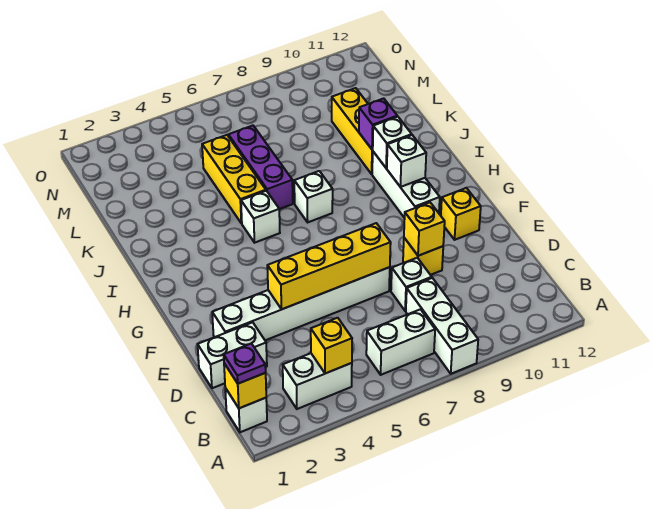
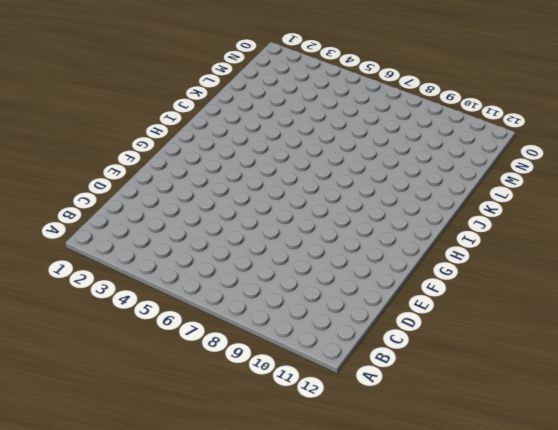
none -> white 1x3 brick [406,278,478,374]
none -> white 1x1 brick [225,388,267,432]
none -> white 1x2 brick [283,353,352,409]

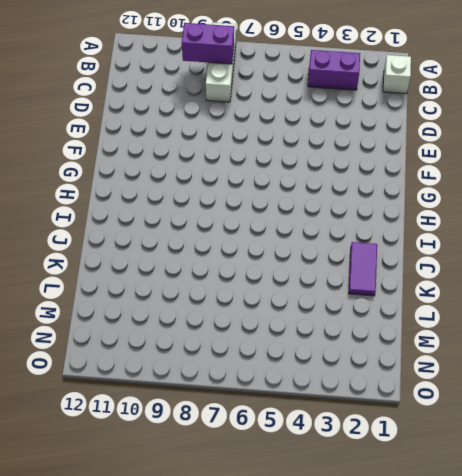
purple 1x2 brick [308,50,360,90] -> white 1x2 brick [283,353,352,409]
purple 1x2 brick [182,23,234,64] -> none
purple 1x2 tile [349,242,377,296] -> none
none -> white 1x2 brick [366,309,435,375]
none -> white 1x2 brick [198,322,267,388]
none -> white 1x1 brick [391,258,432,311]

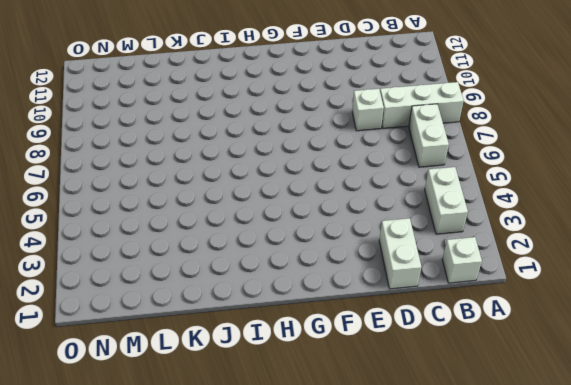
none -> white 1x6 brick [212,267,390,340]
none -> yellow 1x1 brick [403,238,443,275]
none -> yellow 1x1 brick [441,188,481,240]

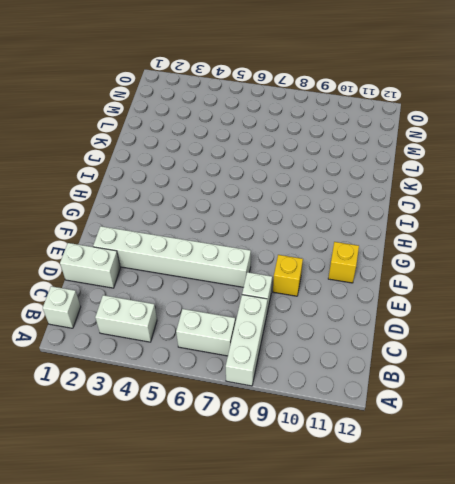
none -> white 1x3 brick [372,152,440,218]
none -> white 1x1 brick [241,191,280,243]
none -> white 1x1 brick [294,171,333,222]

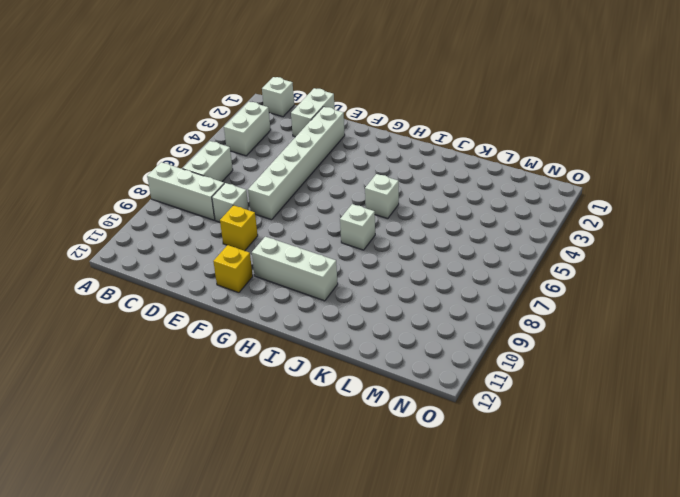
none -> yellow 1x3 brick [202,135,266,223]
none -> purple 1x3 brick [228,126,293,209]
none -> yellow 1x3 brick [332,88,373,174]

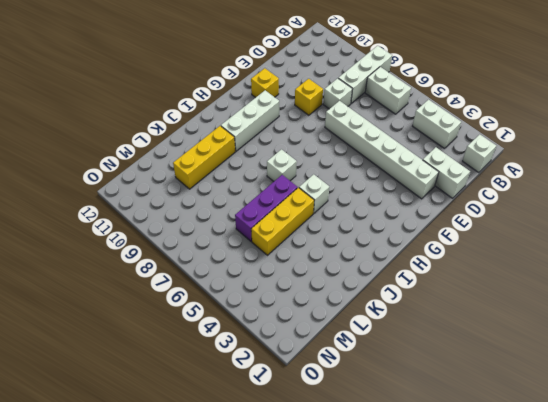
none -> yellow 1x1 brick [224,363,266,408]
none -> yellow 1x1 brick [311,318,352,373]
none -> yellow 1x4 brick [267,223,391,309]

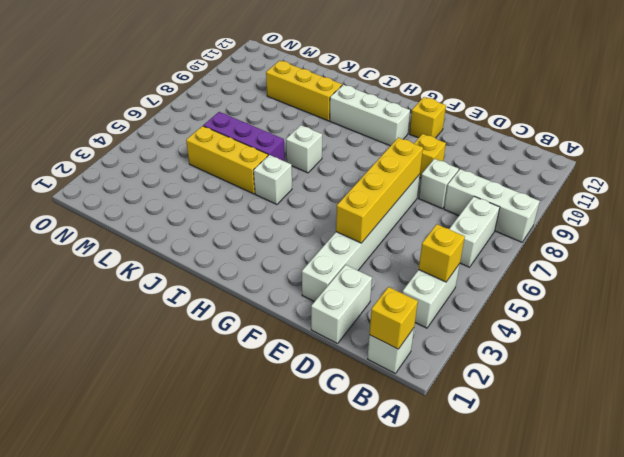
none -> yellow 1x1 brick [404,203,445,256]
none -> white 1x1 brick [387,135,426,187]
none -> white 1x1 brick [373,117,412,168]

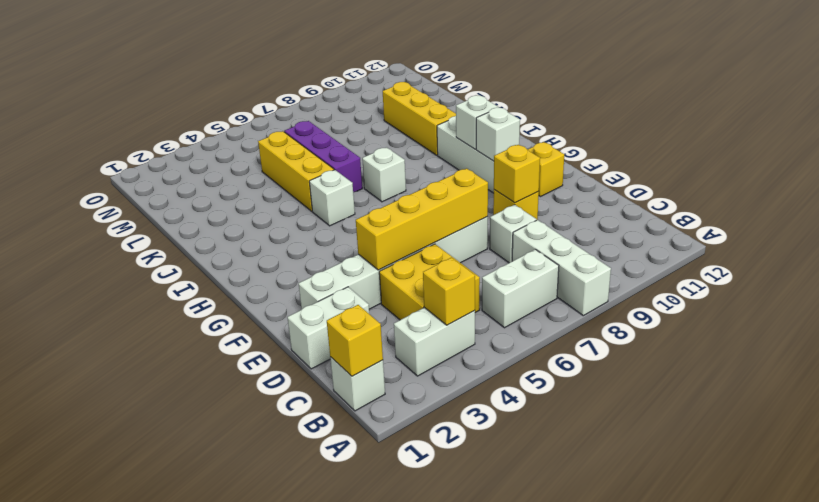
yellow 2x2 brick [379,244,480,320] -> none
white 1x1 brick [476,108,520,161] -> white 1x1 brick moved to [373,117,412,168]
none -> purple 1x1 brick [359,98,397,150]
none -> purple 1x1 plate [224,343,266,384]

